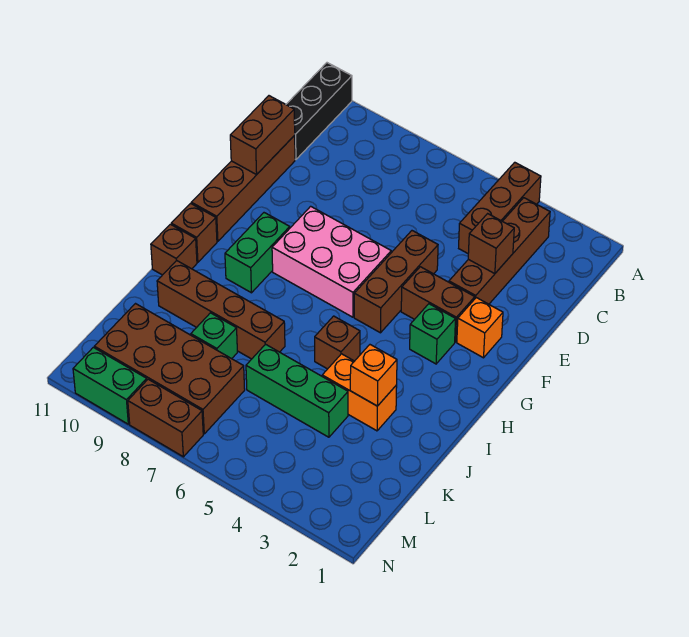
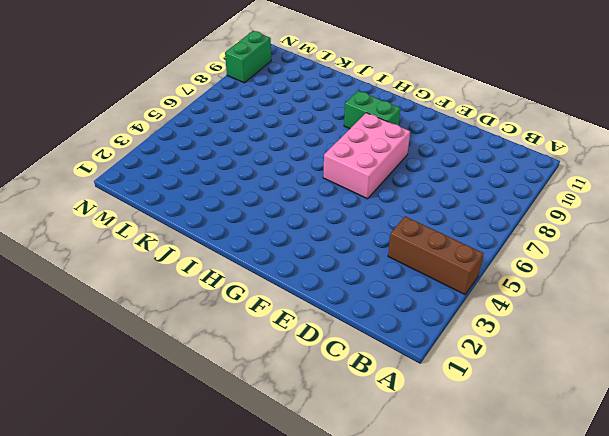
none -> black 1x3 brick [286,63,352,160]
none -> brown 1x4 brick [449,198,550,304]
none -> brown 1x4 brick [191,136,295,241]

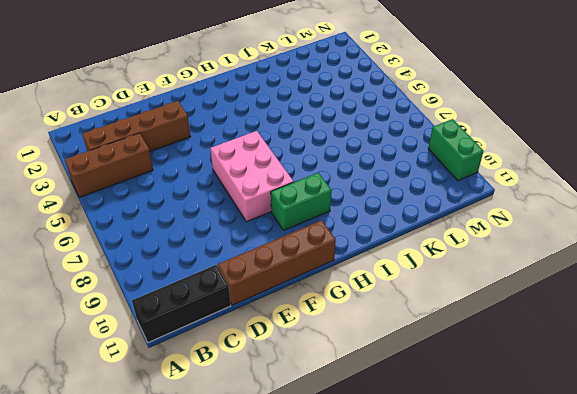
none -> brown 1x3 brick [354,231,438,333]
none -> orange 1x1 brick [457,298,503,358]
none -> brown 1x2 brick [401,267,475,342]

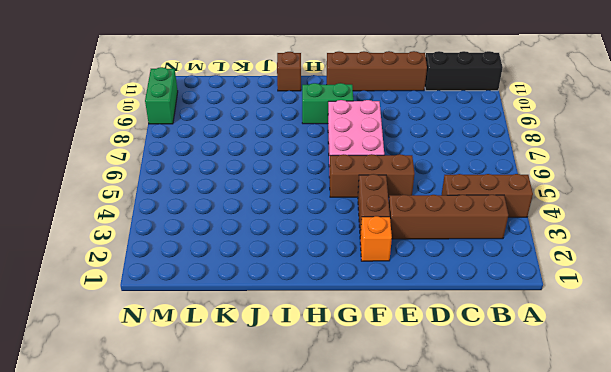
none -> green 1x1 brick [410,304,455,364]
none -> brown 1x1 brick [171,203,217,262]
none -> brown 1x1 brick [315,316,360,369]

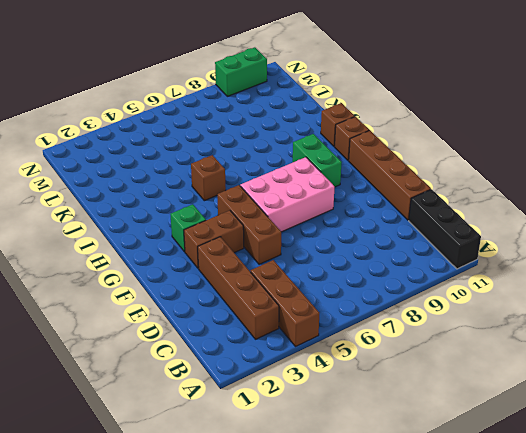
none -> orange 1x1 brick [457,298,503,358]
none -> orange 1x2 brick [322,354,397,431]
none -> brown 1x4 brick [157,261,285,359]

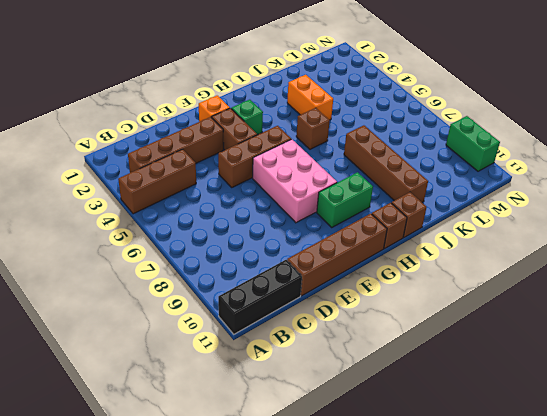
none -> green 1x3 brick [246,344,348,437]
none -> green 1x1 brick [191,313,237,359]
none -> brown 2x4 brick [94,304,245,434]

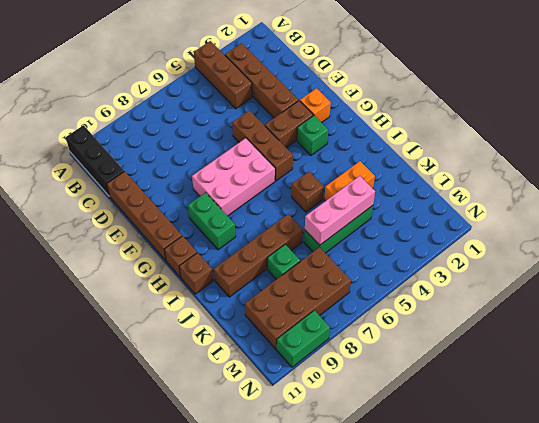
pink 1x3 brick [305,176,375,245] -> none
none -> brown 1x2 brick [128,379,203,457]
none -> brown 1x1 brick [468,214,514,274]
none -> brown 1x2 brick [230,96,295,175]

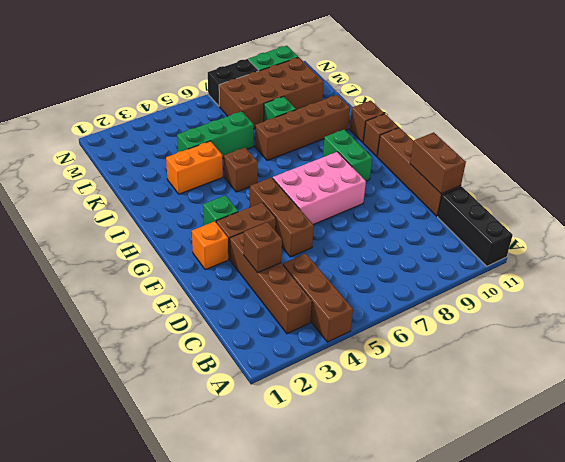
black 1x2 brick [208,59,259,106] -> brown 1x2 brick [128,379,203,457]
none -> orange 1x1 brick [350,345,397,406]

